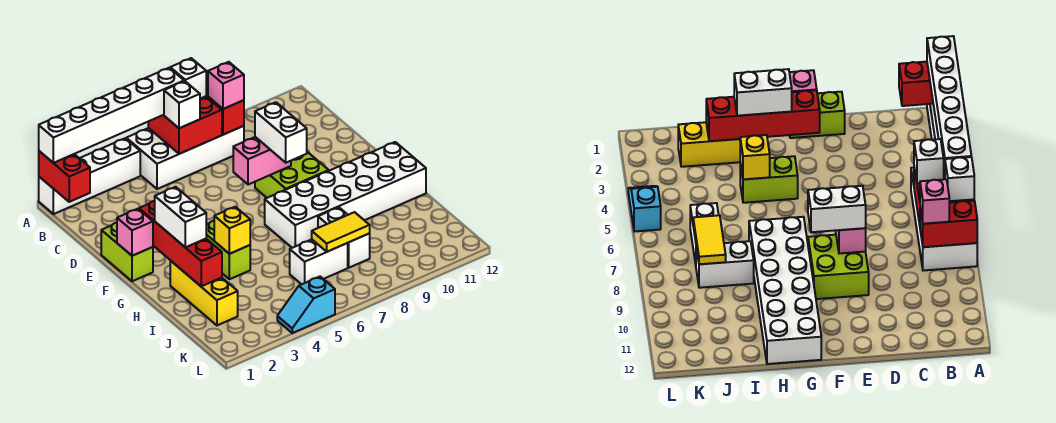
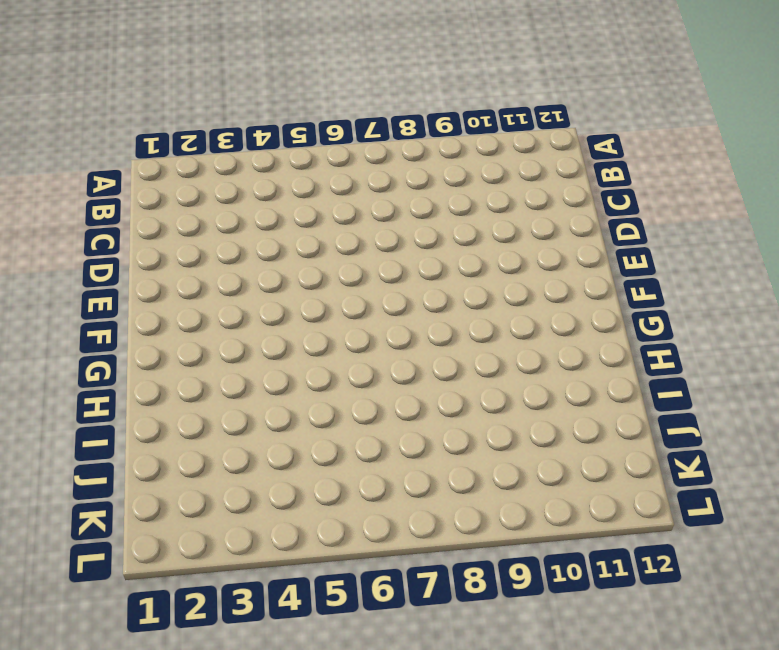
none -> white 1x4 brick [39,138,140,214]
none -> white 2x4 brick [126,126,244,189]
none -> lime 1x2 brick [101,223,153,281]

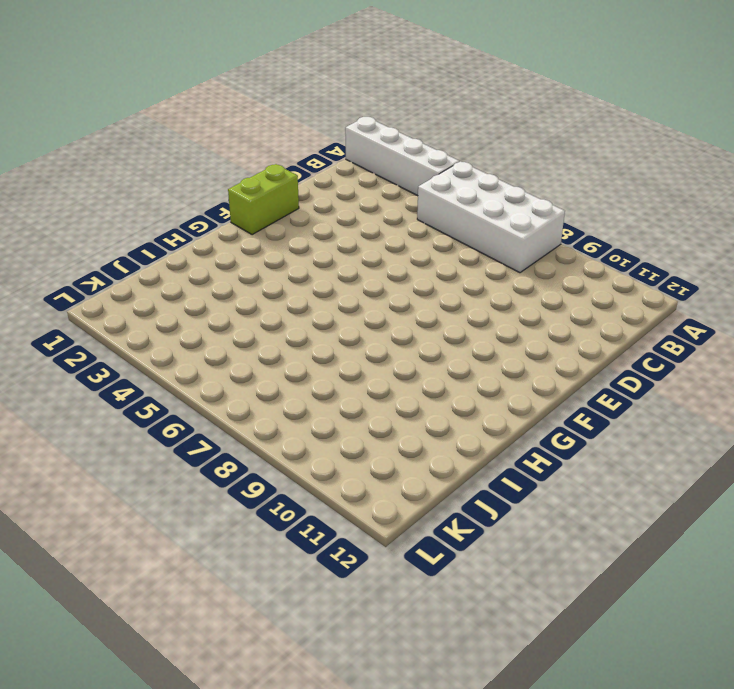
none -> lime 2x2 brick [255,152,329,198]
none -> lime 1x2 brick [206,221,250,279]
none -> white 2x6 brick [265,142,426,248]

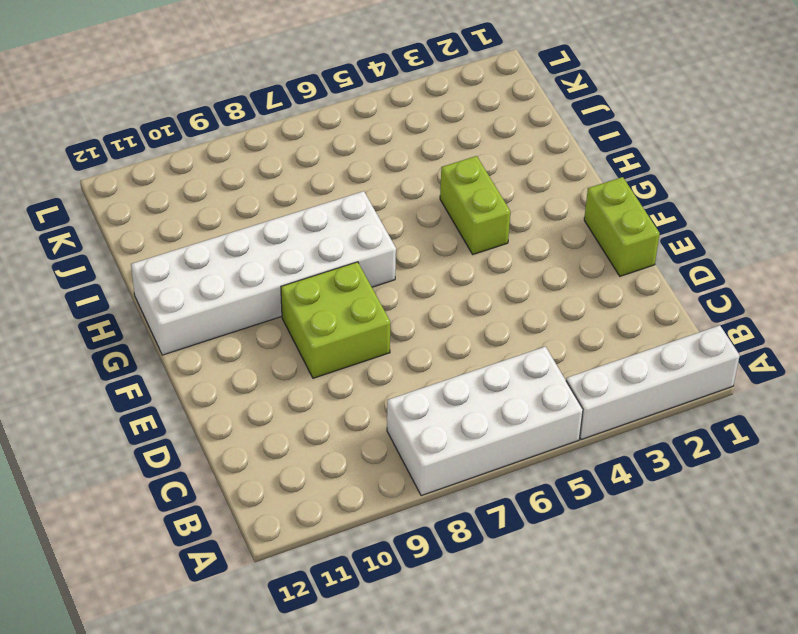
none -> yellow 1x3 brick [170,261,238,325]
none -> white 1x2 brick [318,207,370,268]
none -> white 1x2 brick [290,240,348,284]

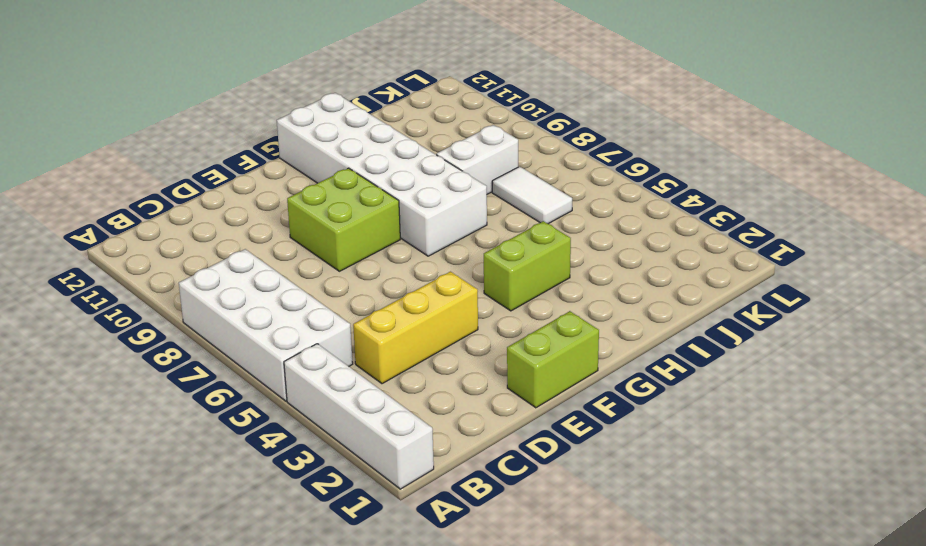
yellow 1x3 brick [353,272,478,384] -> yellow 1x3 brick moved to [170,261,238,325]
white 1x2 tile [492,167,572,224] -> white 1x2 brick [290,240,348,284]
none -> cyan 1x2 slope [277,277,335,333]
none -> red 1x2 brick [39,151,90,202]
none -> red 2x2 brick [148,96,222,154]

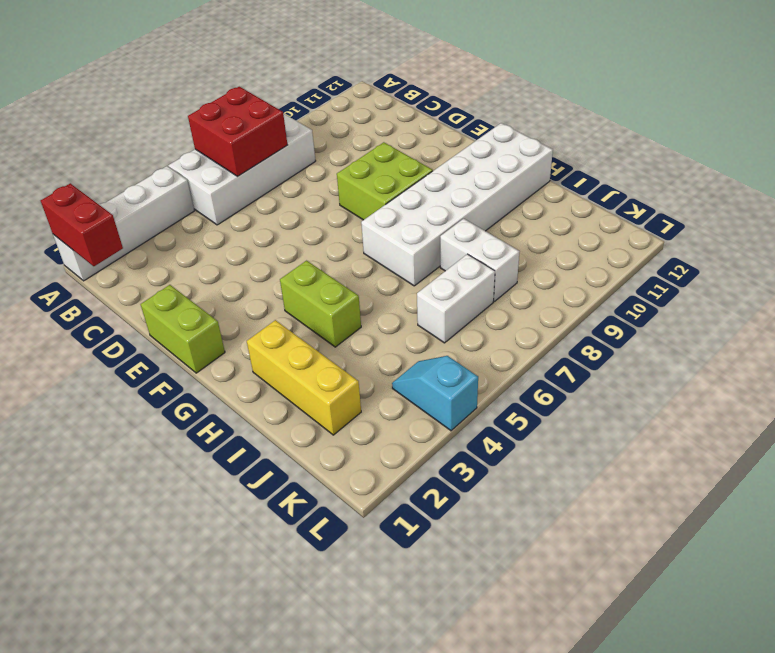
cyan 1x2 slope [392,356,478,431] -> cyan 1x2 slope turned to [277,277,335,333]
none -> red 1x2 brick [206,76,244,135]
none -> pink 1x2 brick [233,137,291,185]
none -> pink 1x1 brick [117,209,153,256]

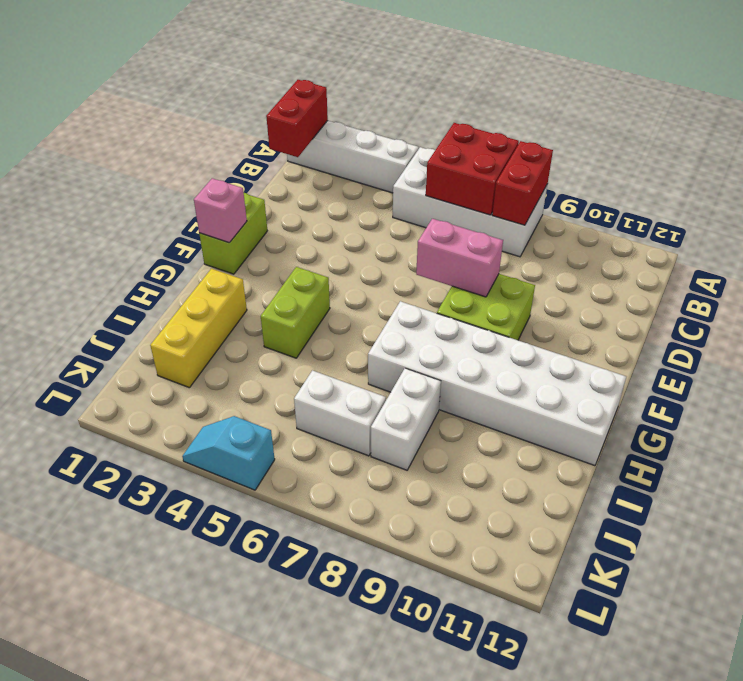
none -> red 1x4 brick [139,201,222,286]
none -> yellow 1x1 brick [214,207,250,254]
none -> yellow 1x2 tile [312,212,370,252]

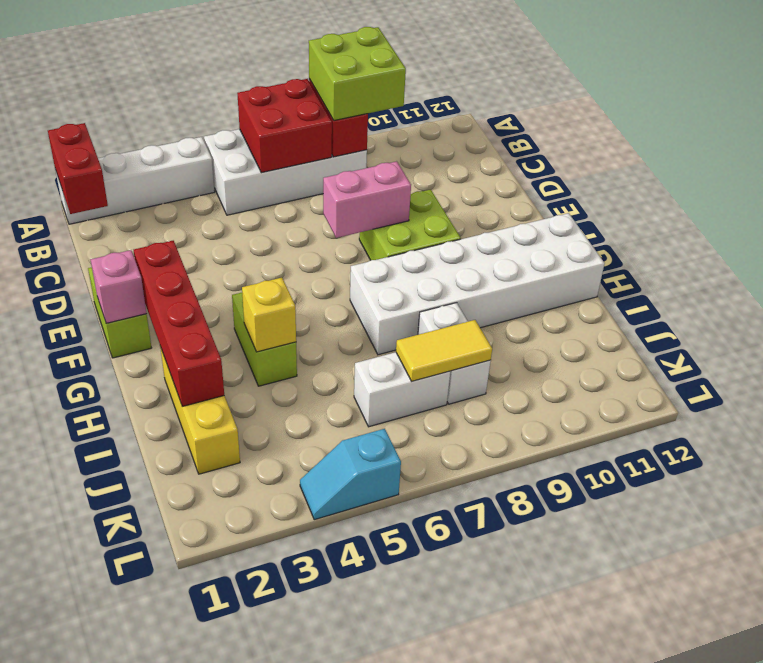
lime 2x2 brick [309,27,406,120] -> pink 1x1 brick [208,62,244,109]
none -> white 1x6 brick [39,68,184,163]
none -> white 1x1 brick [170,58,206,99]
none -> white 1x1 brick [164,81,200,128]

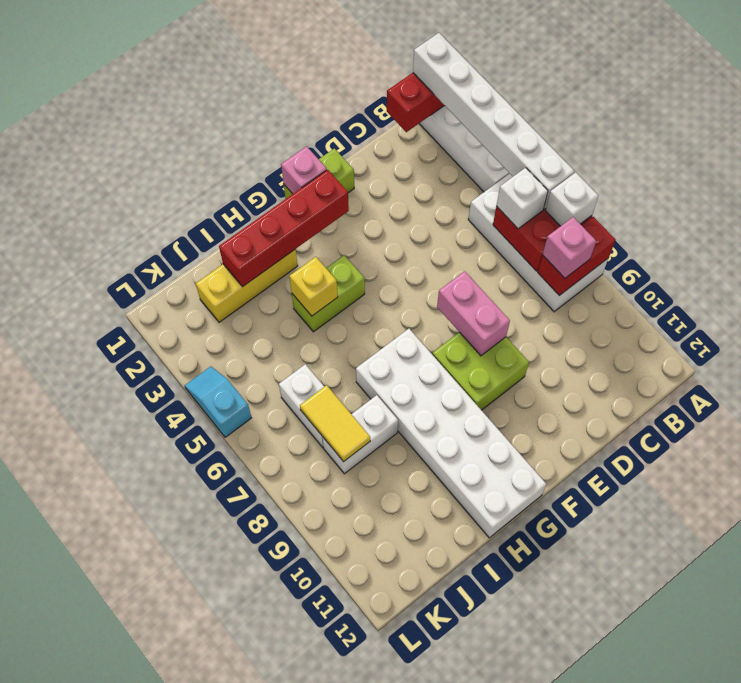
none -> white 1x2 brick [255,102,307,163]
none -> white 1x2 brick [155,187,206,247]

